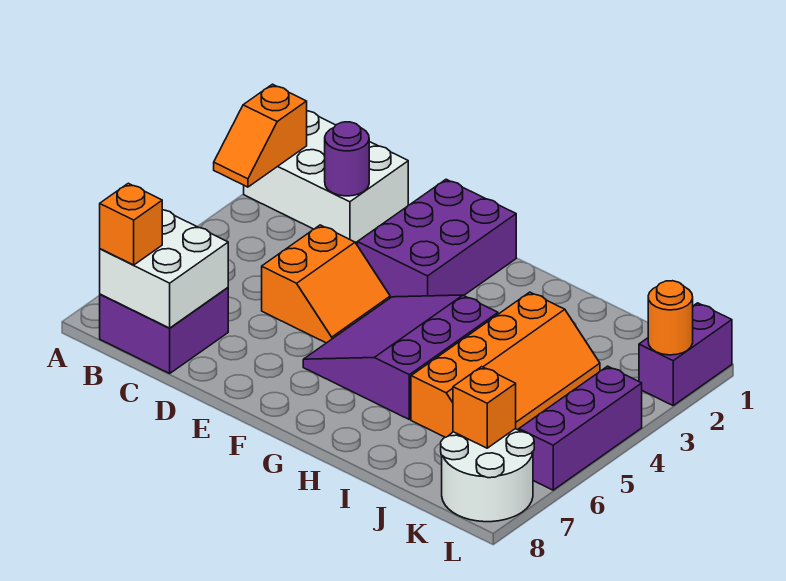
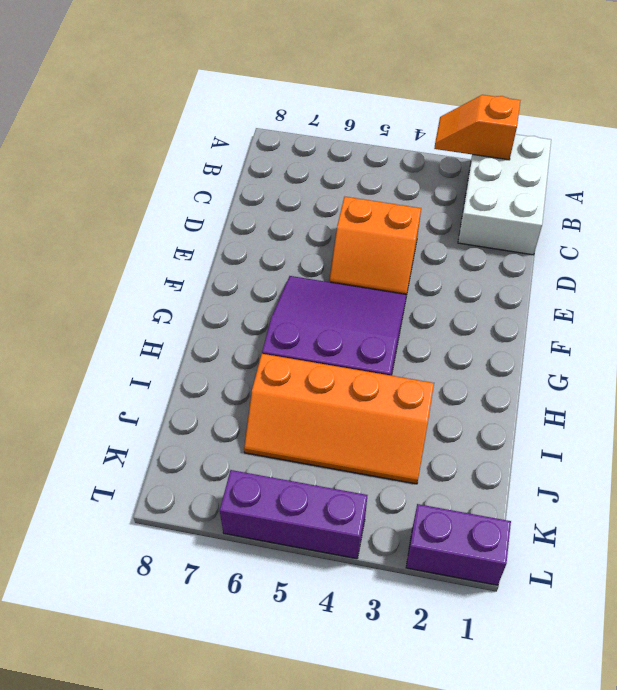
none -> purple 2x2 brick [100,288,228,373]
none -> purple 2x3 brick [357,179,516,298]
none -> white 2x2 round brick [441,429,534,522]

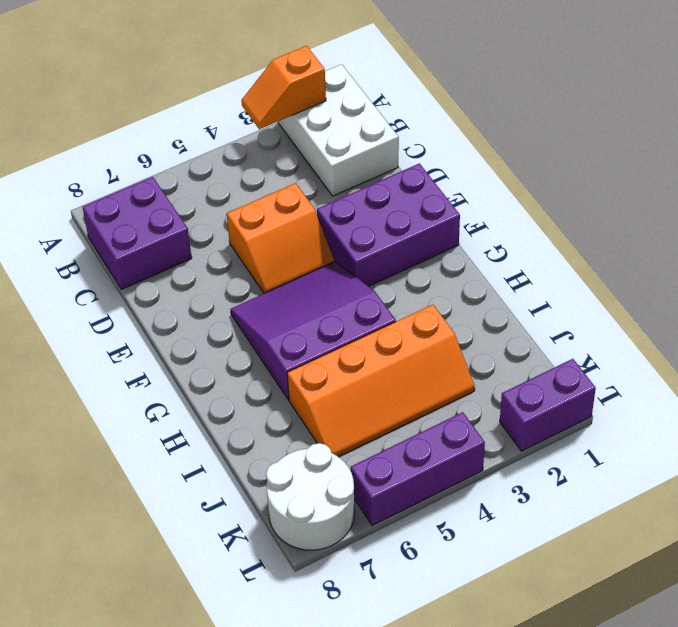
none -> white 2x2 brick [100,210,228,328]
none -> purple 1x1 round brick [325,122,369,196]
none -> orange 1x1 brick [453,367,516,448]

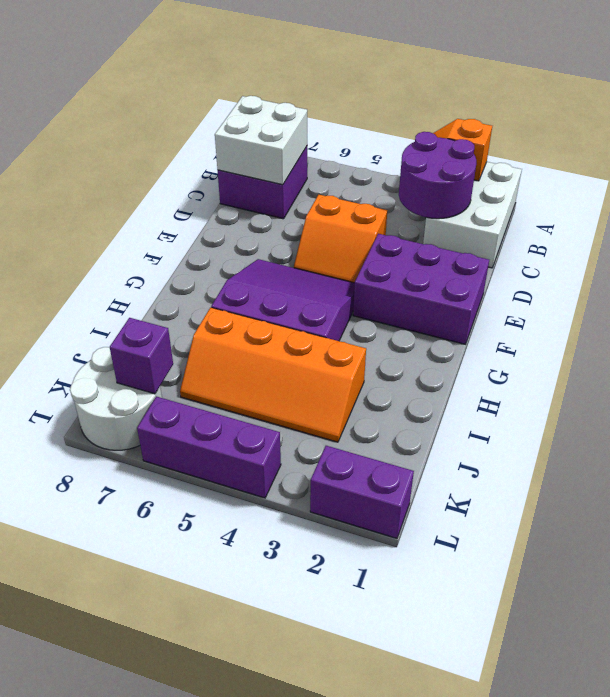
purple 2x2 round brick [399,132,476,219] -> purple 1x1 round brick [325,122,369,196]
purple 1x1 brick [110,318,173,394] -> orange 1x1 brick [453,367,516,448]
none -> orange 1x1 round brick [648,281,693,355]
none -> orange 1x1 brick [100,183,162,265]

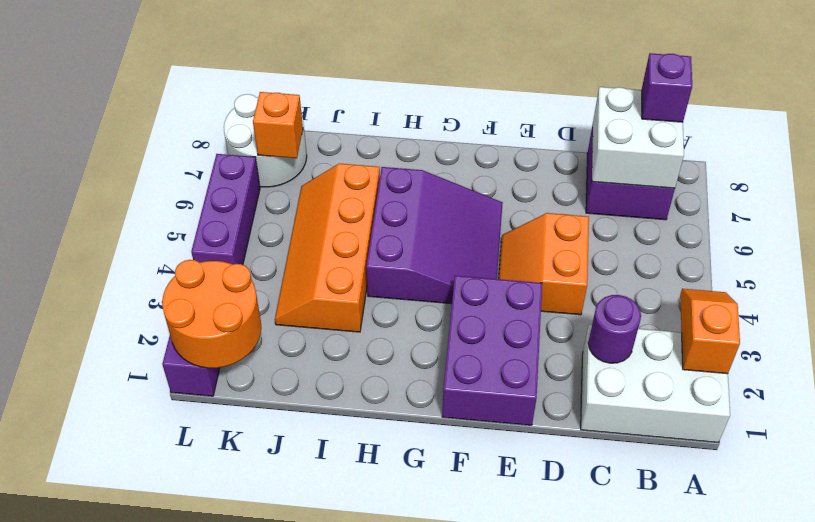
purple 1x1 brick [642,53,692,122] -> orange 1x1 brick [100,183,162,265]
orange 2x2 round brick [162,260,261,368] -> orange 1x1 round brick [648,281,693,355]

